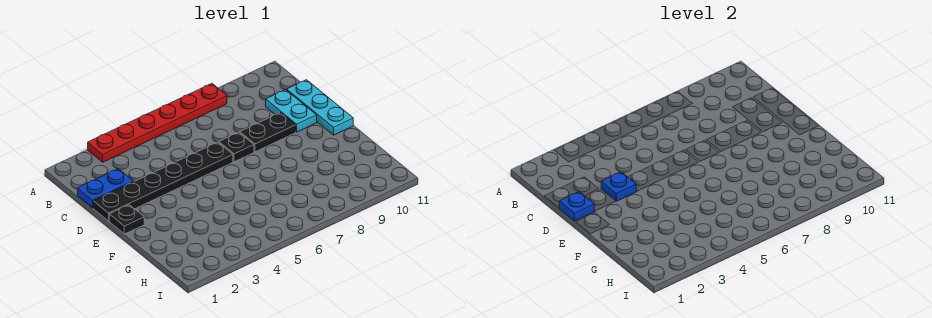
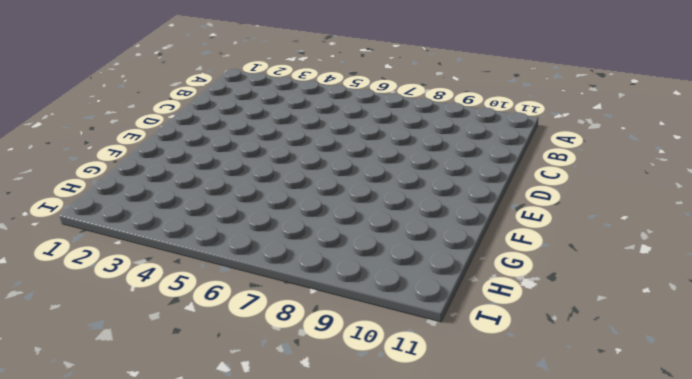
none -> red 1x6 plate [88,84,227,162]
none -> blue 1x2 plate [78,169,133,208]

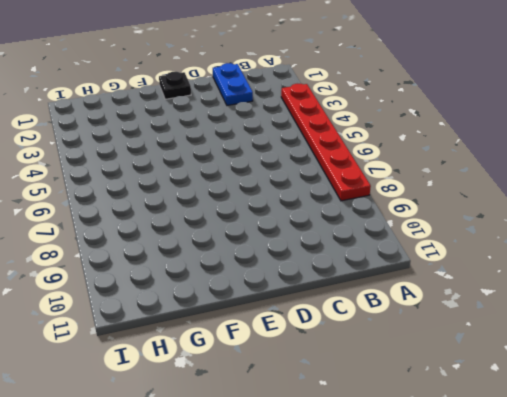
none -> cyan 1x2 plate [266,90,317,132]
none -> cyan 1x3 plate [287,80,353,135]

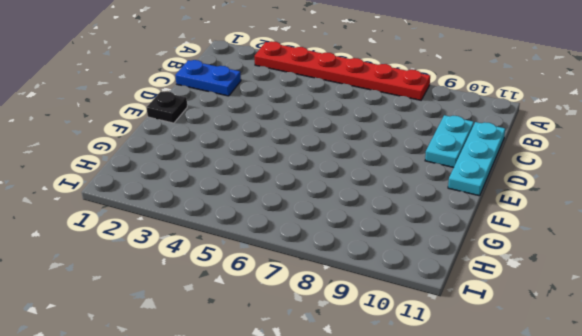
none -> black 1x6 plate [93,142,233,221]
none -> black 1x1 plate [219,132,254,162]

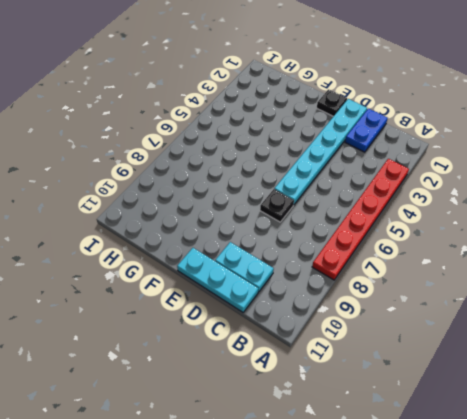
cyan 1x6 plate [274,99,367,204] -> black 1x6 plate [93,142,233,221]
none -> black 1x2 plate [240,113,296,152]
none -> blue 1x1 plate [559,192,594,221]

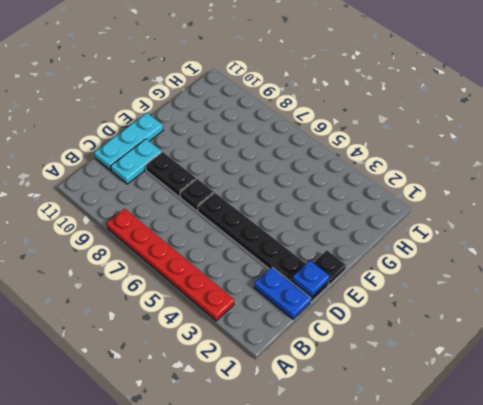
none -> blue 1x1 plate [601,172,636,201]

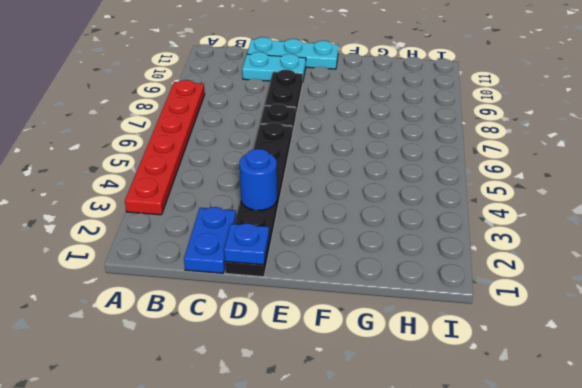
blue 1x1 round brick [240,149,277,210] -> blue 1x1 plate [601,172,636,201]
none -> black 1x1 plate [109,205,144,234]

